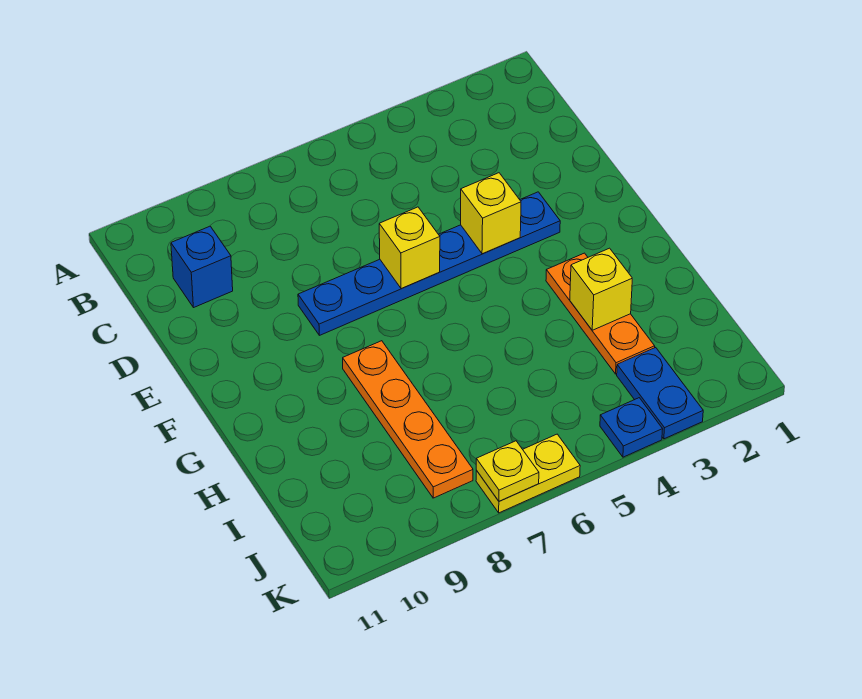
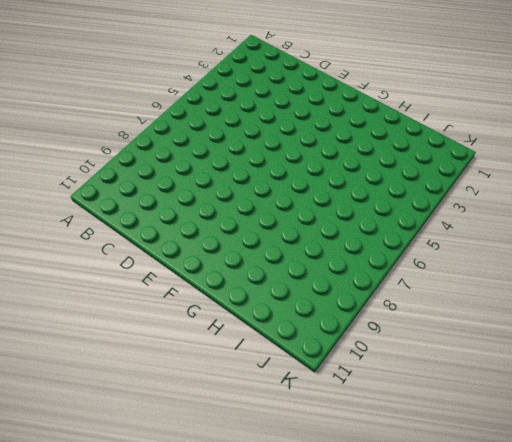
none -> blue 1x1 brick [171,226,233,308]
none -> blue 1x6 plate [298,192,560,335]

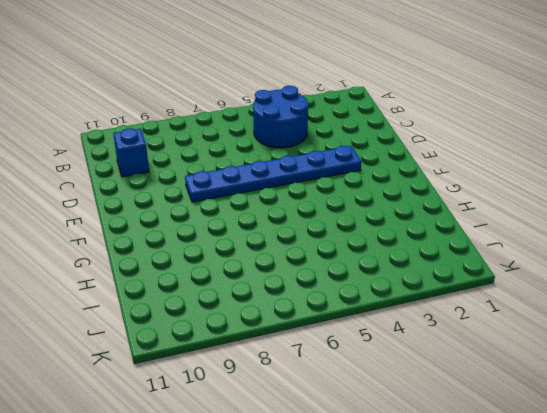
blue 2x2 round brick [253,86,308,148] -> none
none -> orange 1x3 plate [546,253,655,374]
none -> orange 1x4 plate [343,341,473,498]

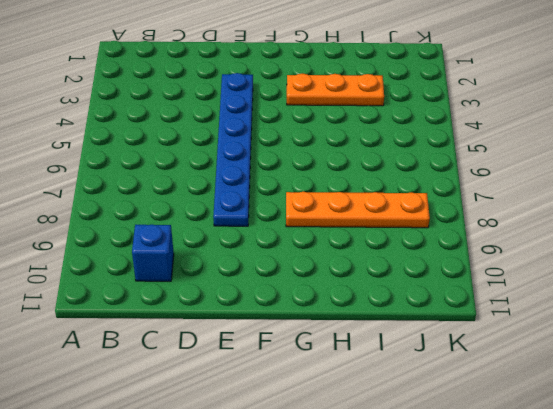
none -> blue 1x2 plate [617,347,703,439]
none -> blue 1x1 plate [600,398,663,457]

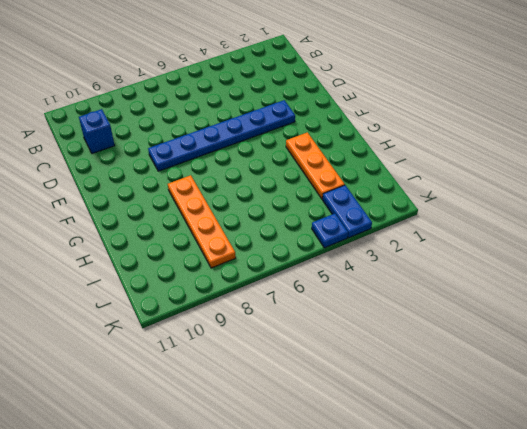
none -> yellow 1x2 plate [476,434,580,513]
none -> yellow 1x1 brick [461,173,521,254]

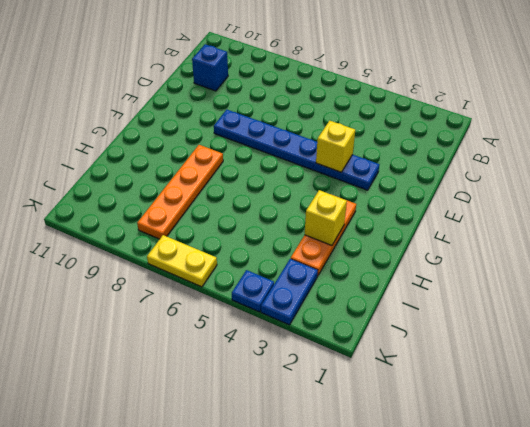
none -> yellow 1x1 brick [379,207,440,289]
none -> yellow 1x1 plate [476,441,539,501]

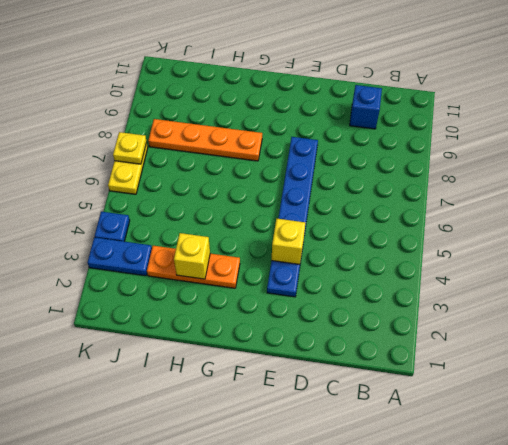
none -> yellow 1x1 brick [379,207,440,289]

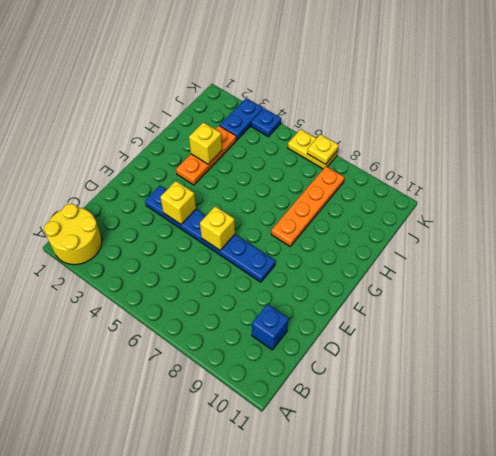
yellow 2x2 round brick [44,204,102,265] -> none

